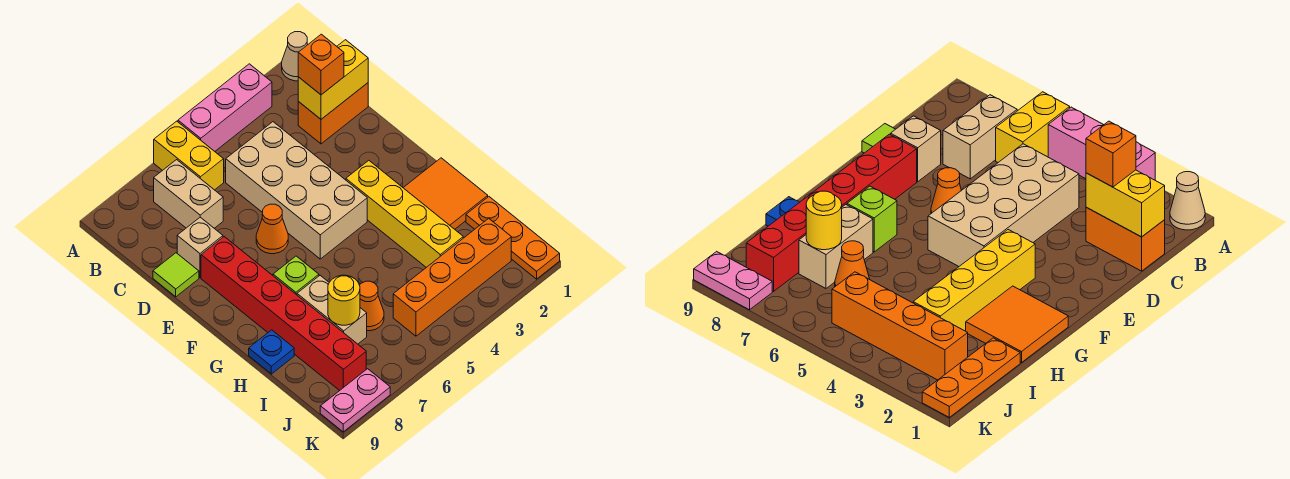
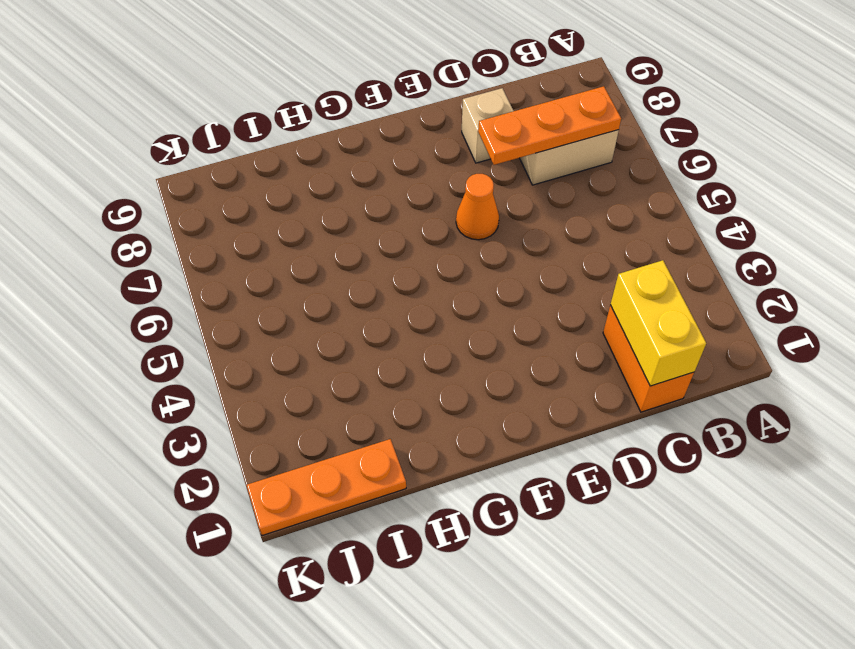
orange 1x3 plate [478,86,621,165] -> none
none -> tan 1x1 cone [282,32,307,81]
none -> pink 1x3 brick [178,64,272,151]
none -> yellow 1x2 brick [154,121,224,190]

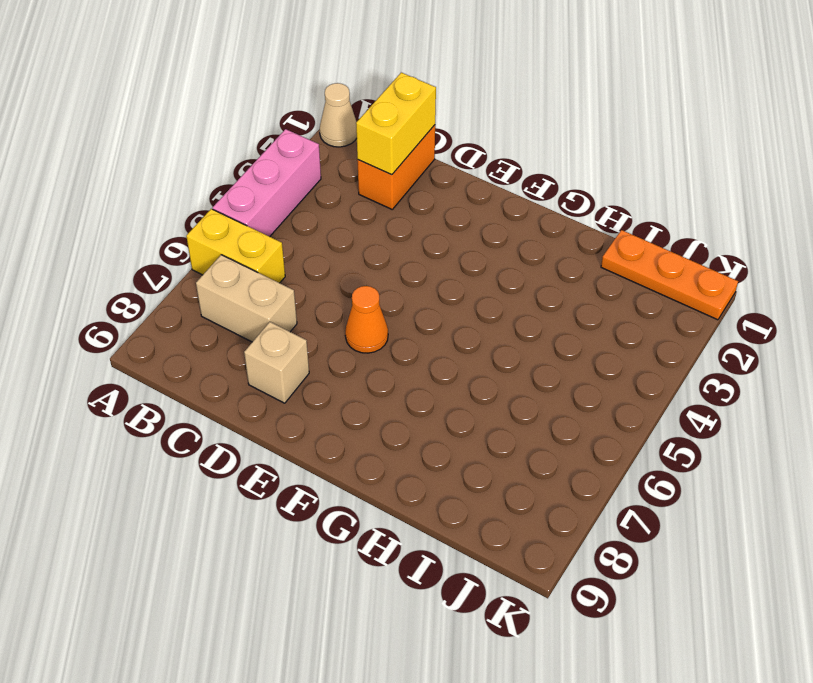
none -> tan 2x4 brick [226,122,367,259]
none -> lime 1x1 tile [153,253,199,297]
none -> red 1x6 brick [201,237,366,391]

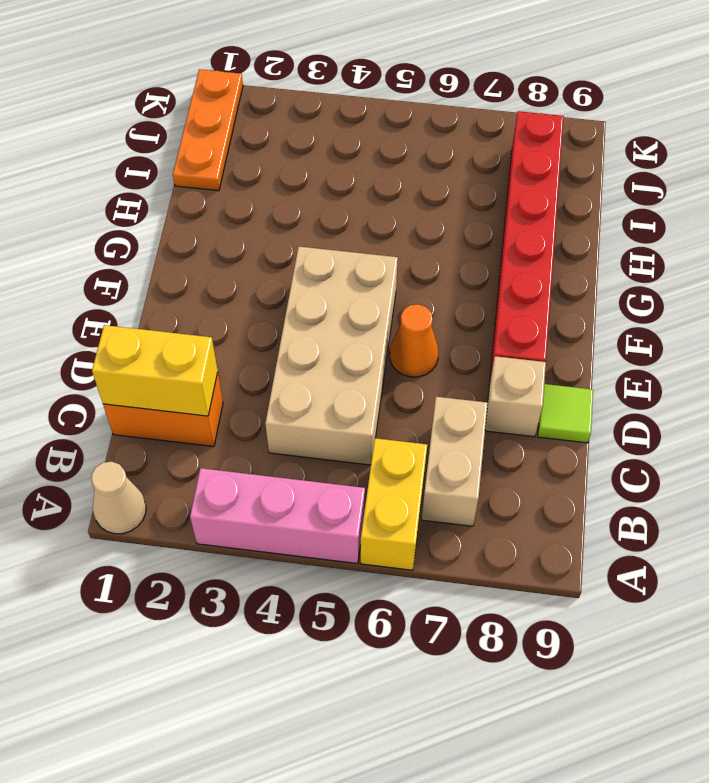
none -> yellow 1x4 brick [346,161,463,267]
none -> orange 2x2 tile [403,158,488,229]
none -> lime 1x1 brick [273,256,319,295]

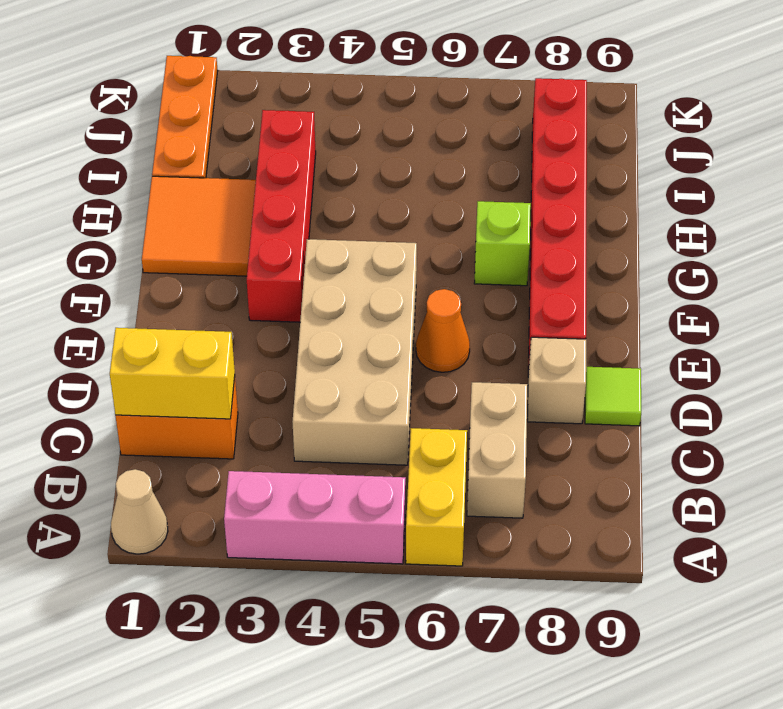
red 1x4 brick [247,110,316,322] -> yellow 1x4 brick [346,161,463,267]
none -> tan 1x2 brick [297,276,367,344]
none -> blue 1x1 plate [249,330,294,374]
none -> orange 1x1 cone [360,281,384,331]

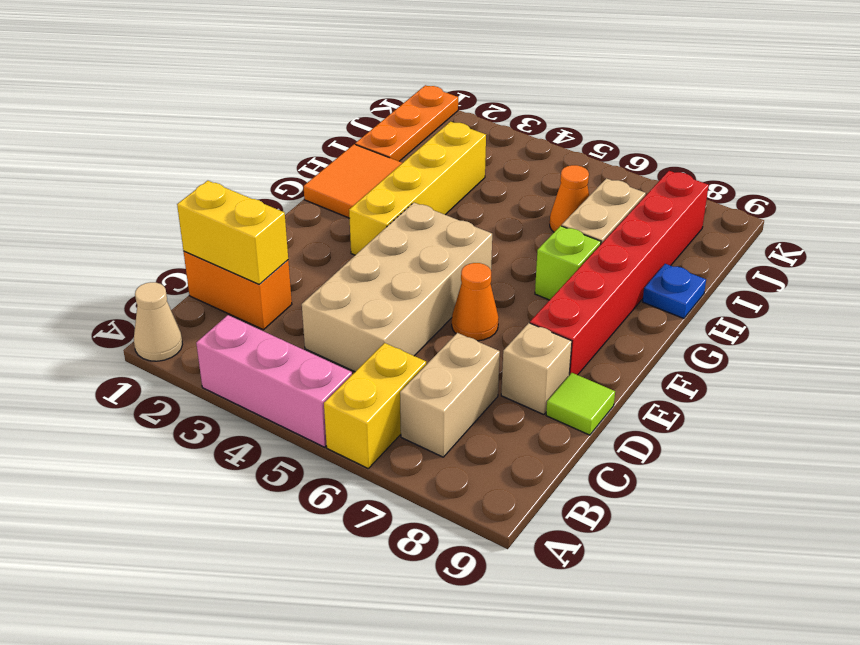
none -> orange 1x4 brick [393,218,511,336]
none -> pink 1x2 plate [320,369,390,432]
none -> yellow 1x1 round brick [328,275,360,325]

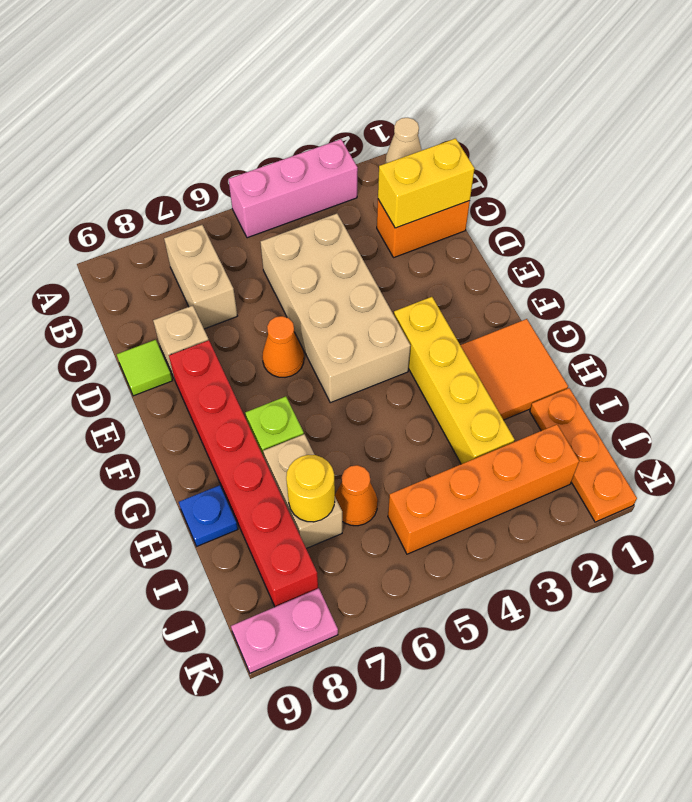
none -> yellow 1x2 brick [154,121,224,190]
none -> orange 1x1 brick [298,34,344,95]

